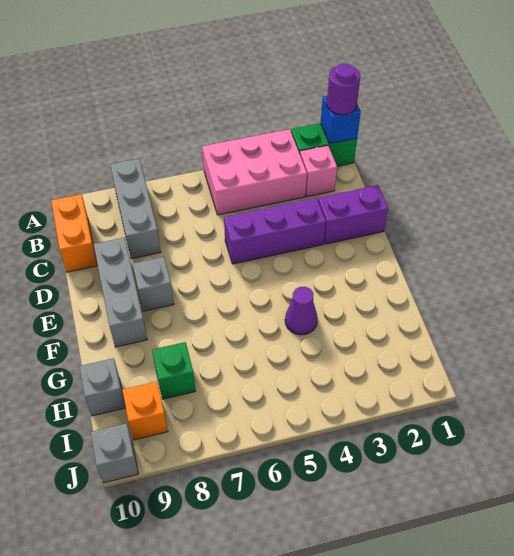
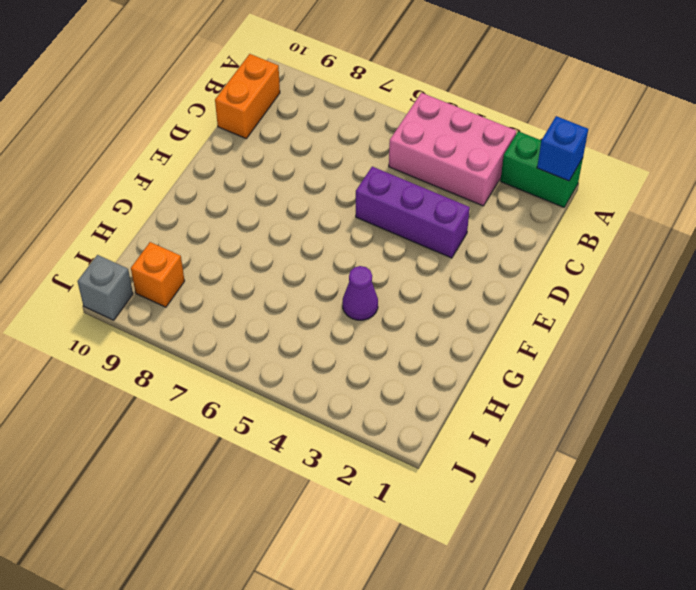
none -> grey 1x3 brick [110,159,161,259]
none -> pink 1x1 brick [300,145,337,197]
none -> purple 1x2 brick [318,185,388,244]

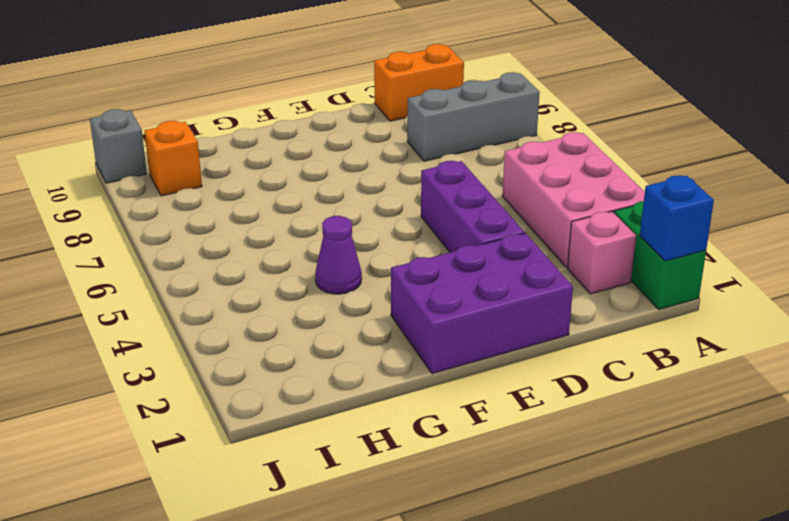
purple 2x3 brick [391,233,573,374] -> purple 1x2 brick [318,185,388,244]
none -> grey 1x3 brick [93,237,147,347]
none -> grey 1x1 brick [133,257,174,311]
none -> green 1x1 brick [152,342,196,399]

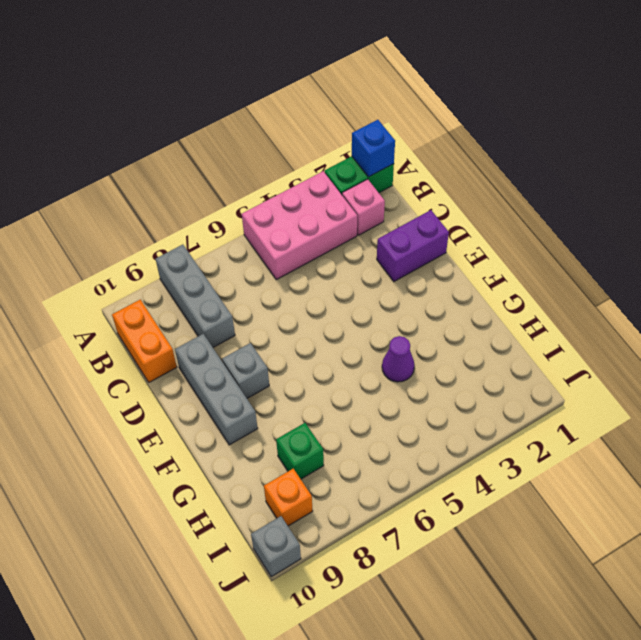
none -> purple 1x3 brick [224,198,326,264]
none -> grey 1x1 brick [79,358,125,416]
none -> purple 1x1 round brick [327,64,360,115]

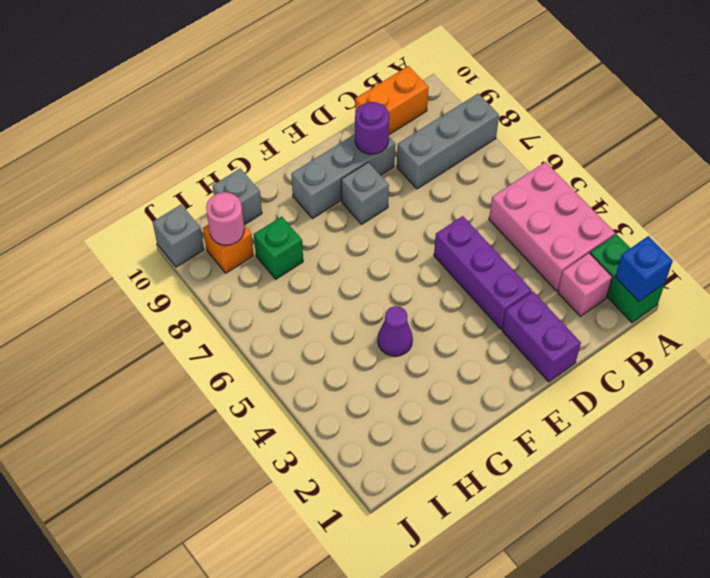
purple 1x1 round brick [355,102,389,154] -> purple 1x1 round brick moved to [327,64,360,115]
pink 1x1 round brick [206,192,244,245] -> none

